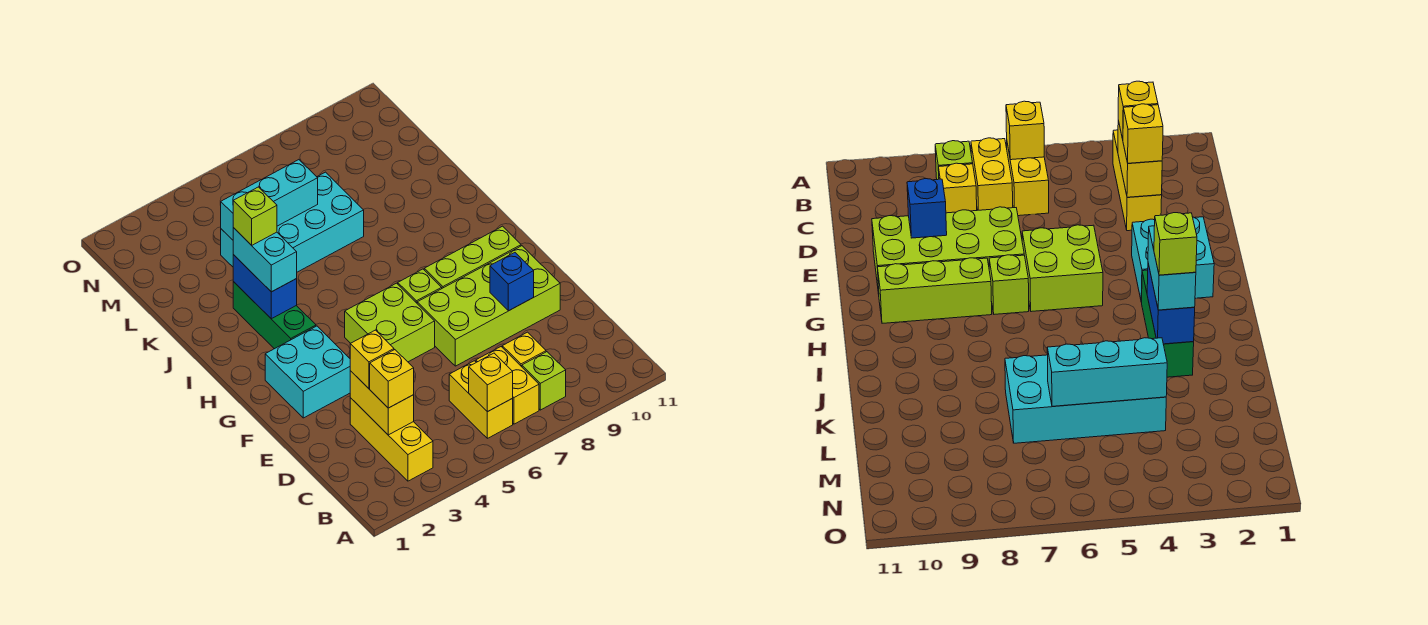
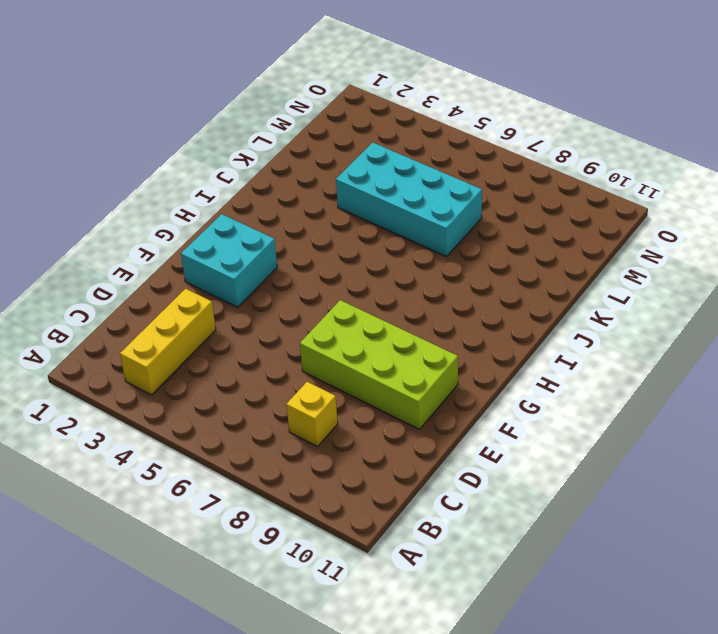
none -> yellow 1x2 brick [449,361,513,438]
none -> yellow 1x2 brick [476,347,539,424]
none -> lime 1x1 brick [522,352,566,410]

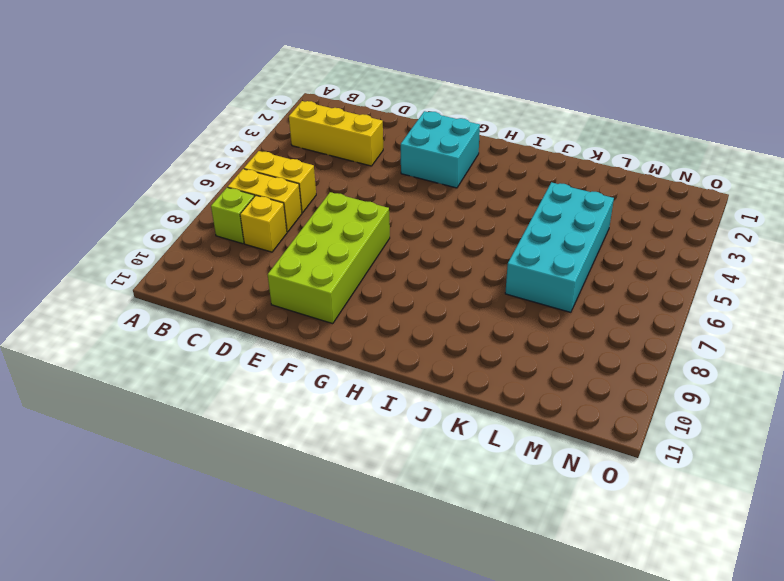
none -> lime 2x2 brick [345,283,435,362]
none -> lime 1x1 brick [398,269,442,303]
none -> lime 1x3 brick [424,226,521,288]

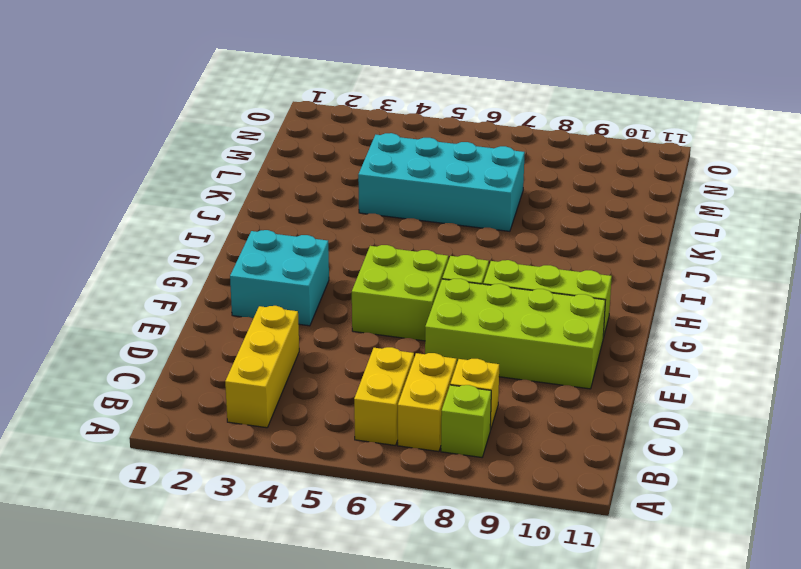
none -> green 1x3 brick [233,282,316,349]
none -> yellow 1x1 brick [469,353,513,412]
none -> yellow 1x2 brick [350,371,414,435]

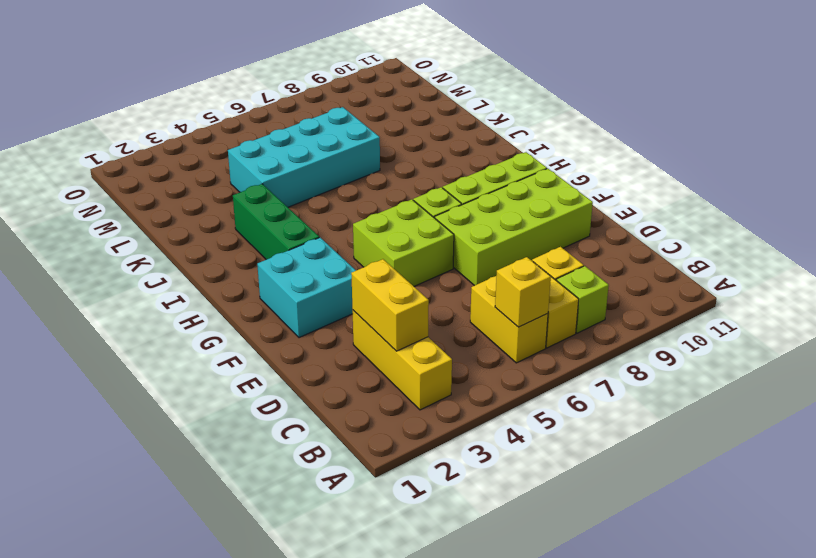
none -> blue 1x1 brick [490,253,534,311]
none -> blue 1x2 brick [233,255,297,319]
none -> cyan 1x3 brick [221,160,318,240]

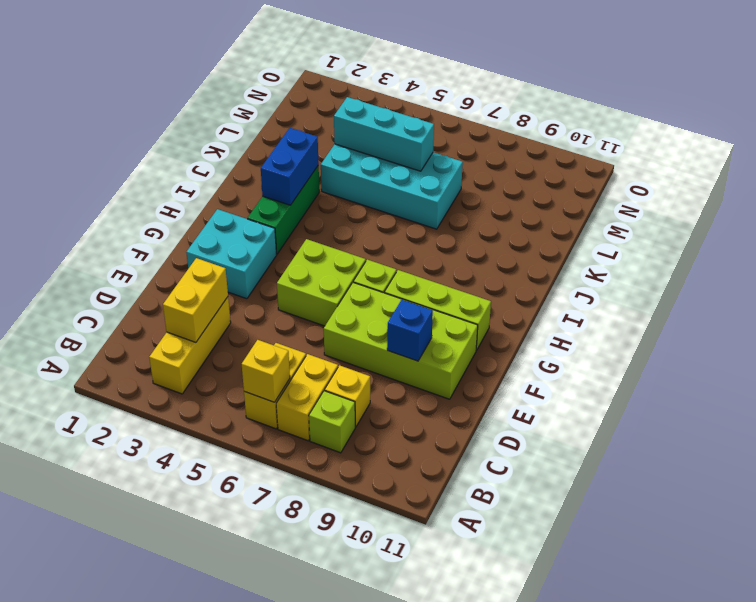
none -> yellow 1x1 brick [370,350,414,408]
none -> yellow 1x1 brick [350,330,394,388]
none -> cyan 1x2 brick [233,228,297,292]

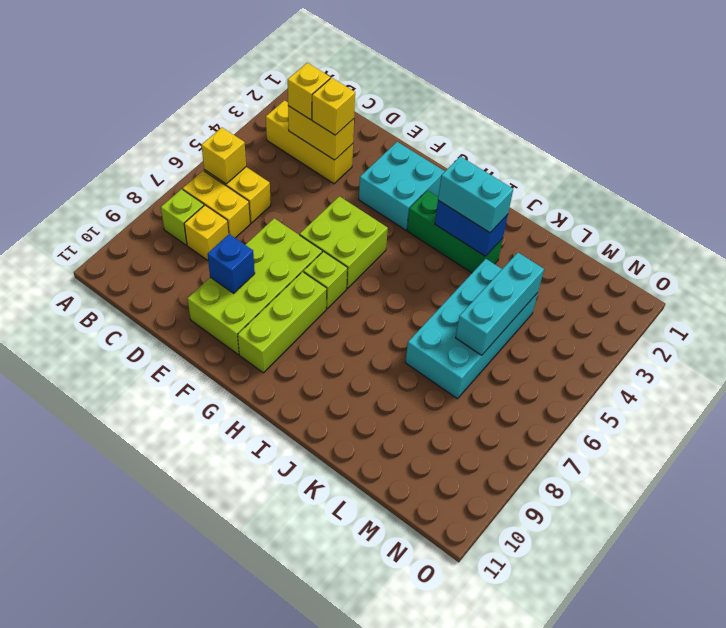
none -> lime 1x1 brick [233,187,277,245]

